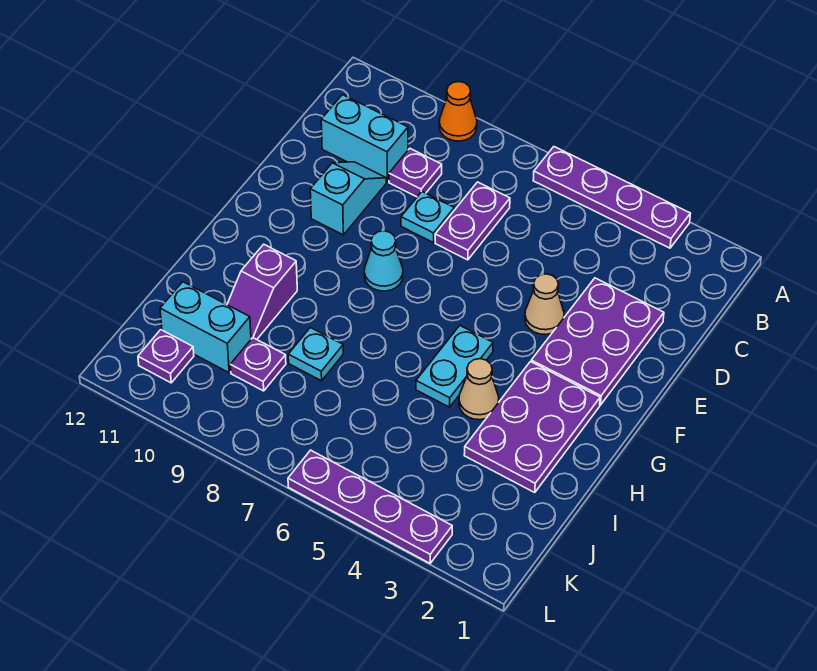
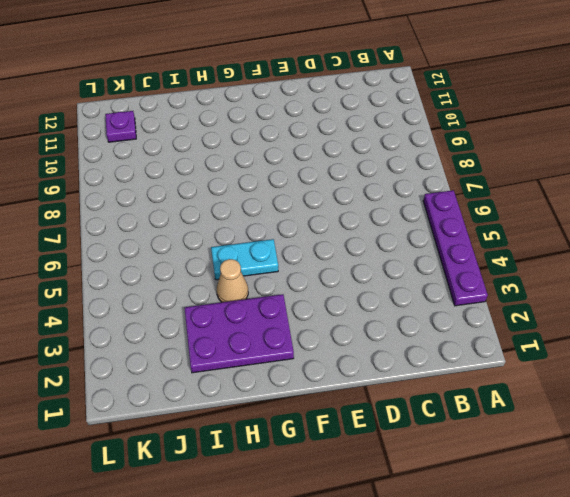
none -> orange 1x1 cone [439,82,477,141]
none -> purple 1x2 plate [435,182,510,260]
none -> purple 1x1 plate [389,149,442,197]

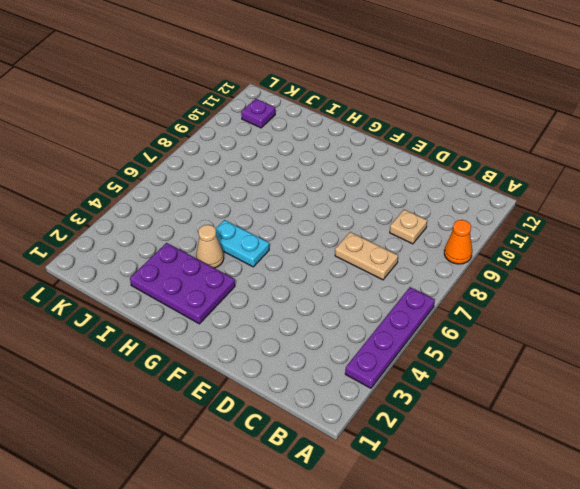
tan 1x2 plate [335,232,398,280] -> purple 1x2 plate [435,182,510,260]
tan 1x1 plate [390,210,427,244] -> purple 1x1 plate [389,149,442,197]
none -> cyan 1x2 brick [321,95,408,182]
none -> purple 2x3 plate [531,278,664,405]
none -> cyan 1x1 plate [401,192,454,243]

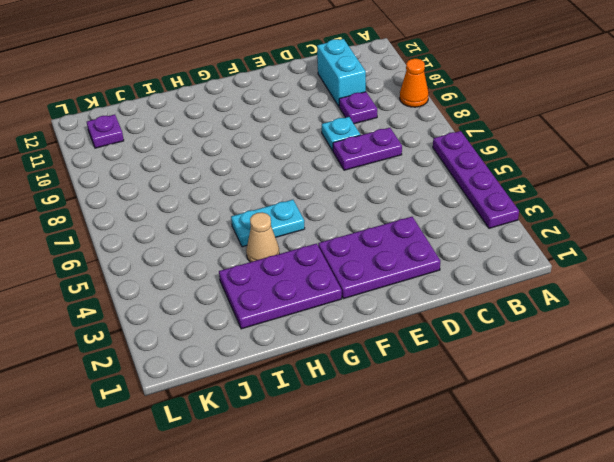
none -> cyan 1x2 slope [310,162,386,235]
none -> tan 1x1 cone [525,274,564,335]
none -> cyan 1x1 cone [364,231,403,291]

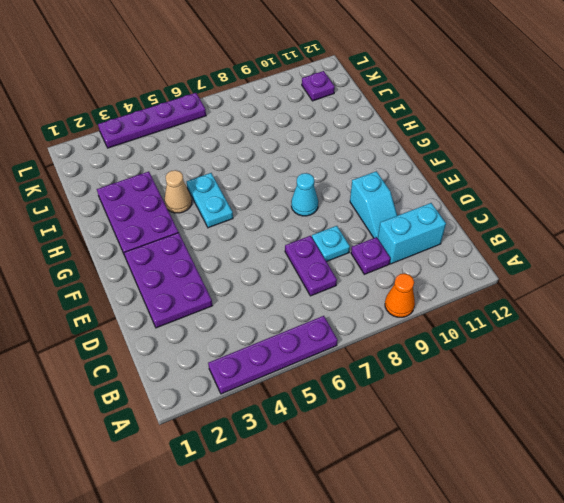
none -> tan 1x1 cone [525,274,564,335]
none -> purple 1x2 slope [227,244,297,339]
none -> cyan 1x1 plate [288,328,343,381]

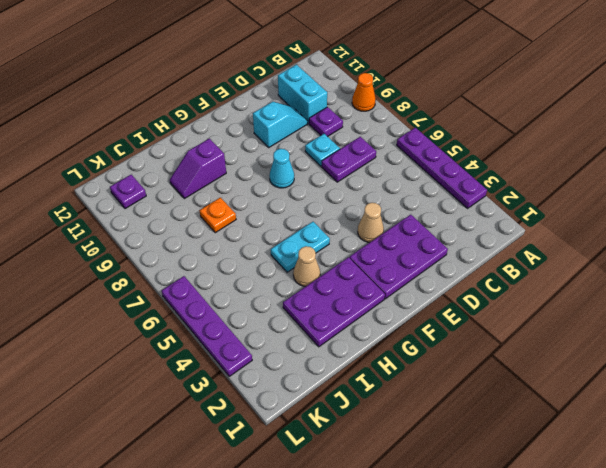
orange 1x1 plate [200,198,236,233] -> cyan 1x1 plate [288,328,343,381]
none -> purple 1x1 plate [230,338,286,391]
none -> cyan 1x2 brick [160,282,251,373]

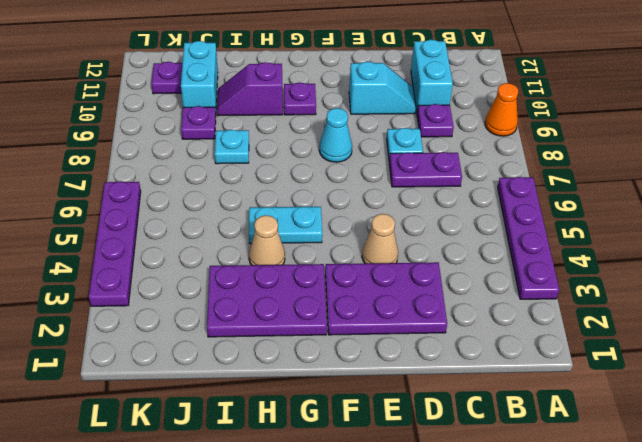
purple 1x1 plate [284,82,316,115] -> none

